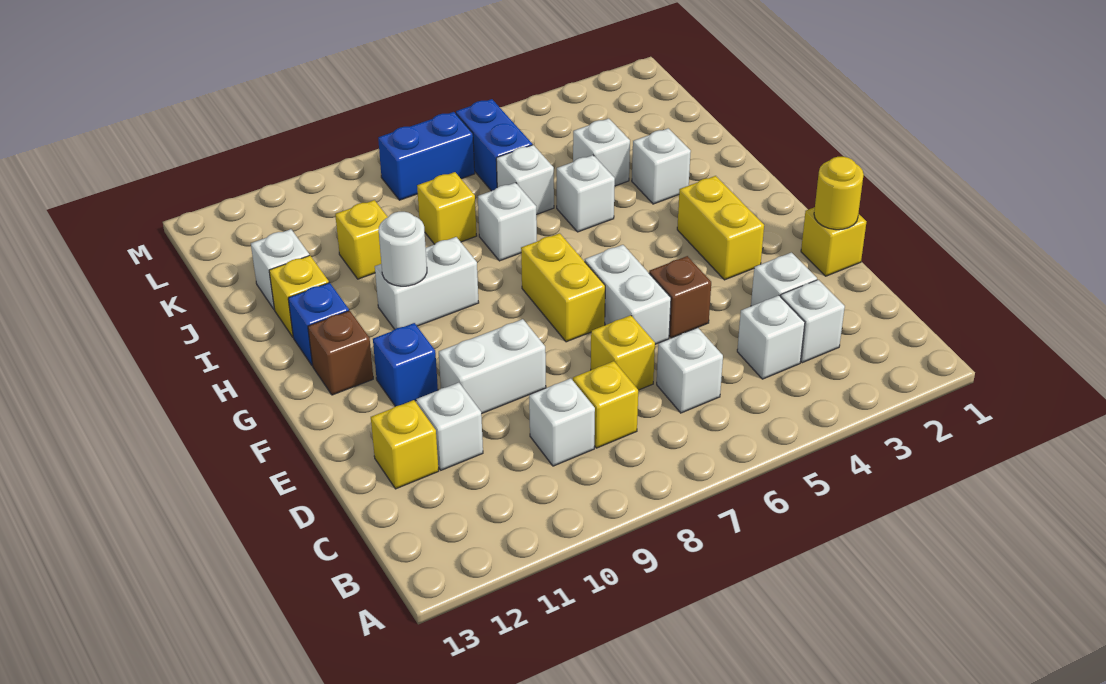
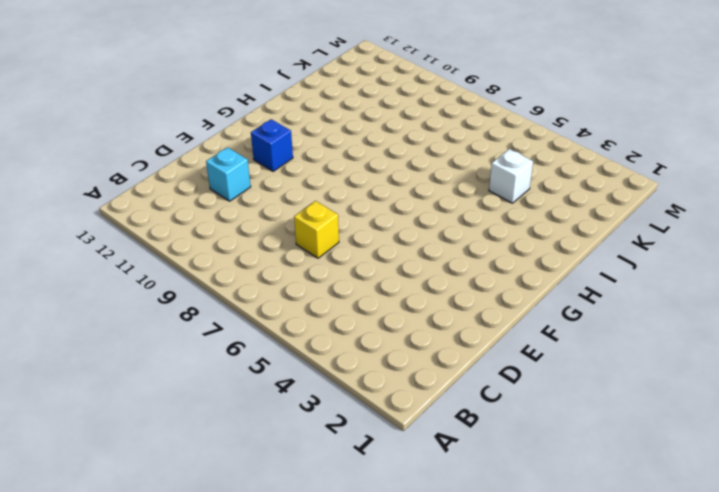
cyan 1x1 brick [206,147,251,201] -> white 1x1 brick [416,383,483,470]
none -> white 1x1 brick [781,280,845,363]
none -> white 1x1 brick [737,295,805,379]
none -> white 1x1 brick [657,328,723,413]
none -> yellow 1x1 brick [573,361,638,448]

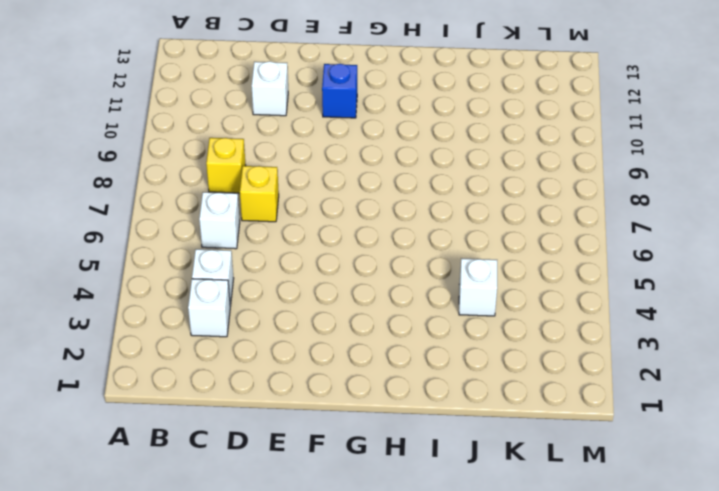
none -> white 1x1 brick [529,378,595,466]
none -> white 1x1 brick [751,253,817,306]
none -> yellow 1x1 brick [371,400,439,489]
none -> yellow 1x1 brick [801,207,867,276]

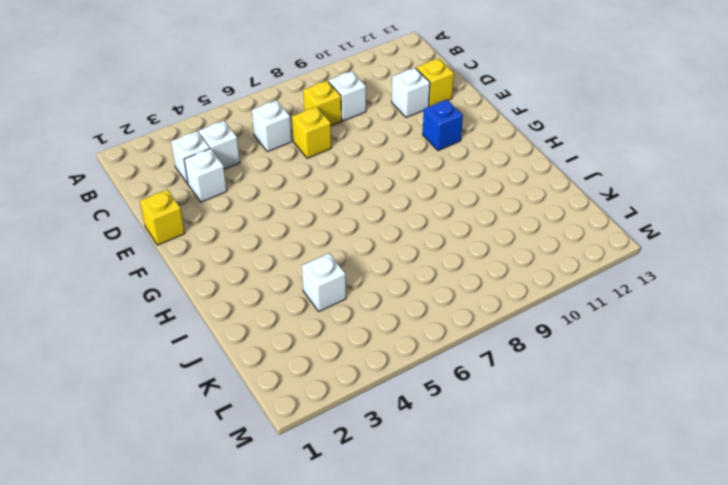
none -> brown 1x1 brick [649,256,711,338]
none -> white 1x2 brick [585,245,671,344]
none -> white 1x2 brick [439,319,546,414]
none -> yellow 1x2 brick [677,176,764,280]

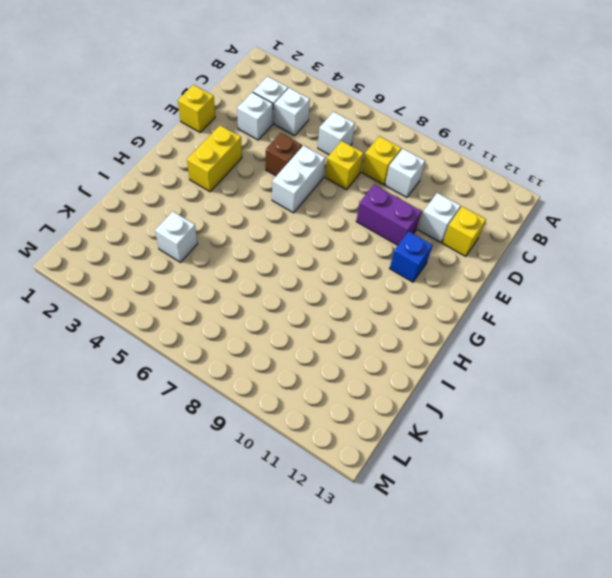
purple 1x2 brick [356,185,422,245] -> white 1x2 brick [439,319,546,414]
none -> yellow 1x2 brick [521,233,605,342]
none -> brown 1x1 brick [308,311,373,395]
none -> white 1x2 brick [375,237,479,329]
none -> blue 1x1 brick [288,283,349,366]

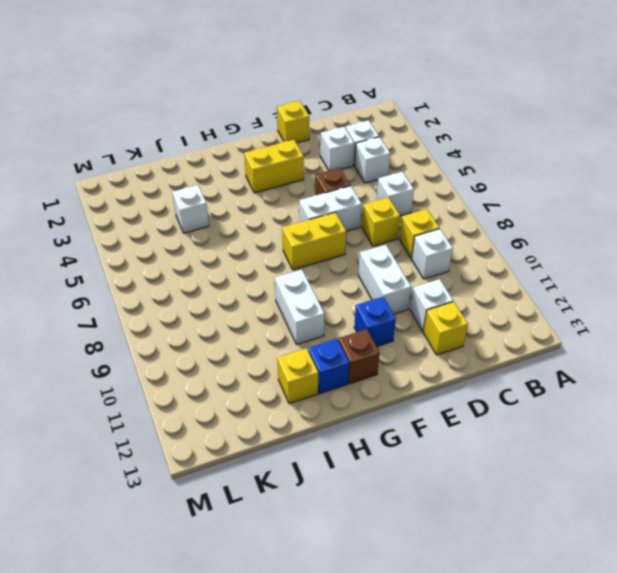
none -> white 1x1 brick [632,128,691,204]
none -> white 1x1 brick [557,155,615,232]
none -> white 1x1 brick [478,183,537,261]
none -> white 1x1 brick [496,145,554,215]

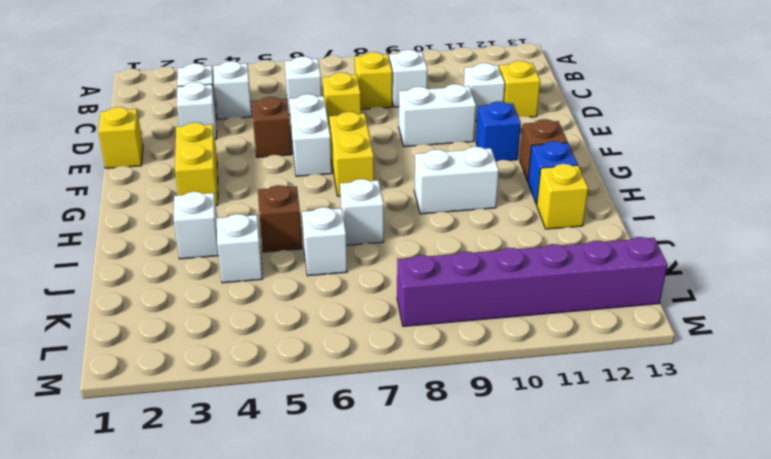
brown 1x1 brick [258,185,302,252] -> white 1x1 brick [557,155,615,232]
purple 1x6 brick [397,237,668,326] -> blue 1x2 brick [378,112,475,200]
none -> yellow 1x1 brick [417,172,477,244]
none -> yellow 1x1 brick [335,200,388,279]
none -> white 1x1 brick [251,229,309,310]
none -> blue 1x2 brick [456,99,532,191]

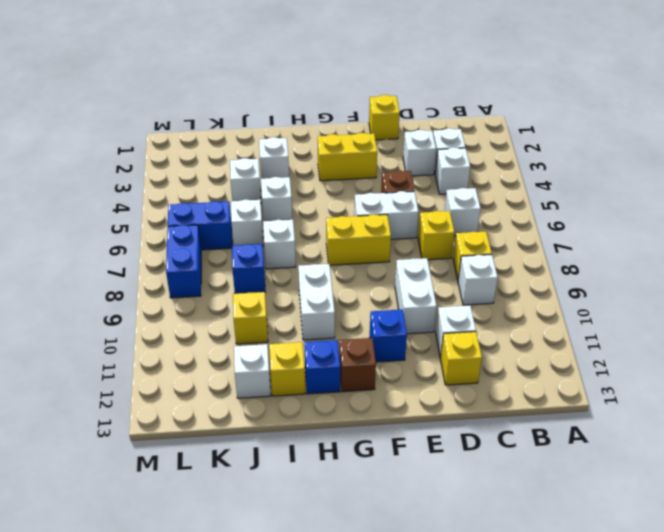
blue 1x1 brick [232,244,265,294] -> yellow 1x1 brick [417,172,477,244]
none -> yellow 1x1 round brick [814,157,864,230]
none -> white 1x1 round brick [379,212,427,286]

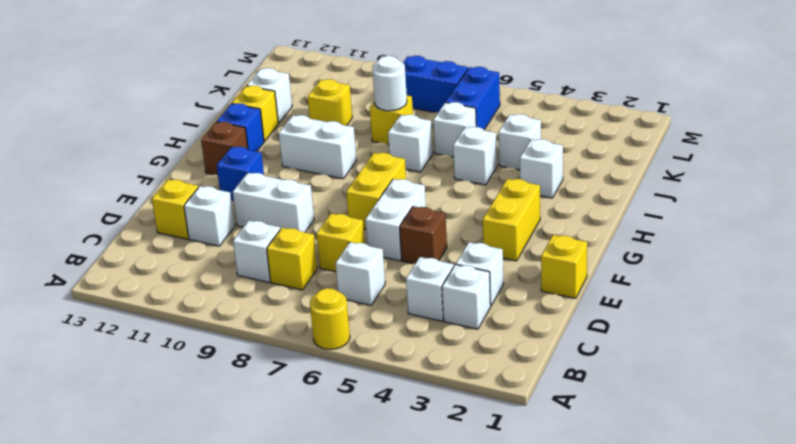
yellow 1x1 round brick [310,288,350,349] -> yellow 1x1 round brick moved to [814,157,864,230]
white 1x1 round brick [372,56,407,111] -> white 1x1 round brick moved to [379,212,427,286]

